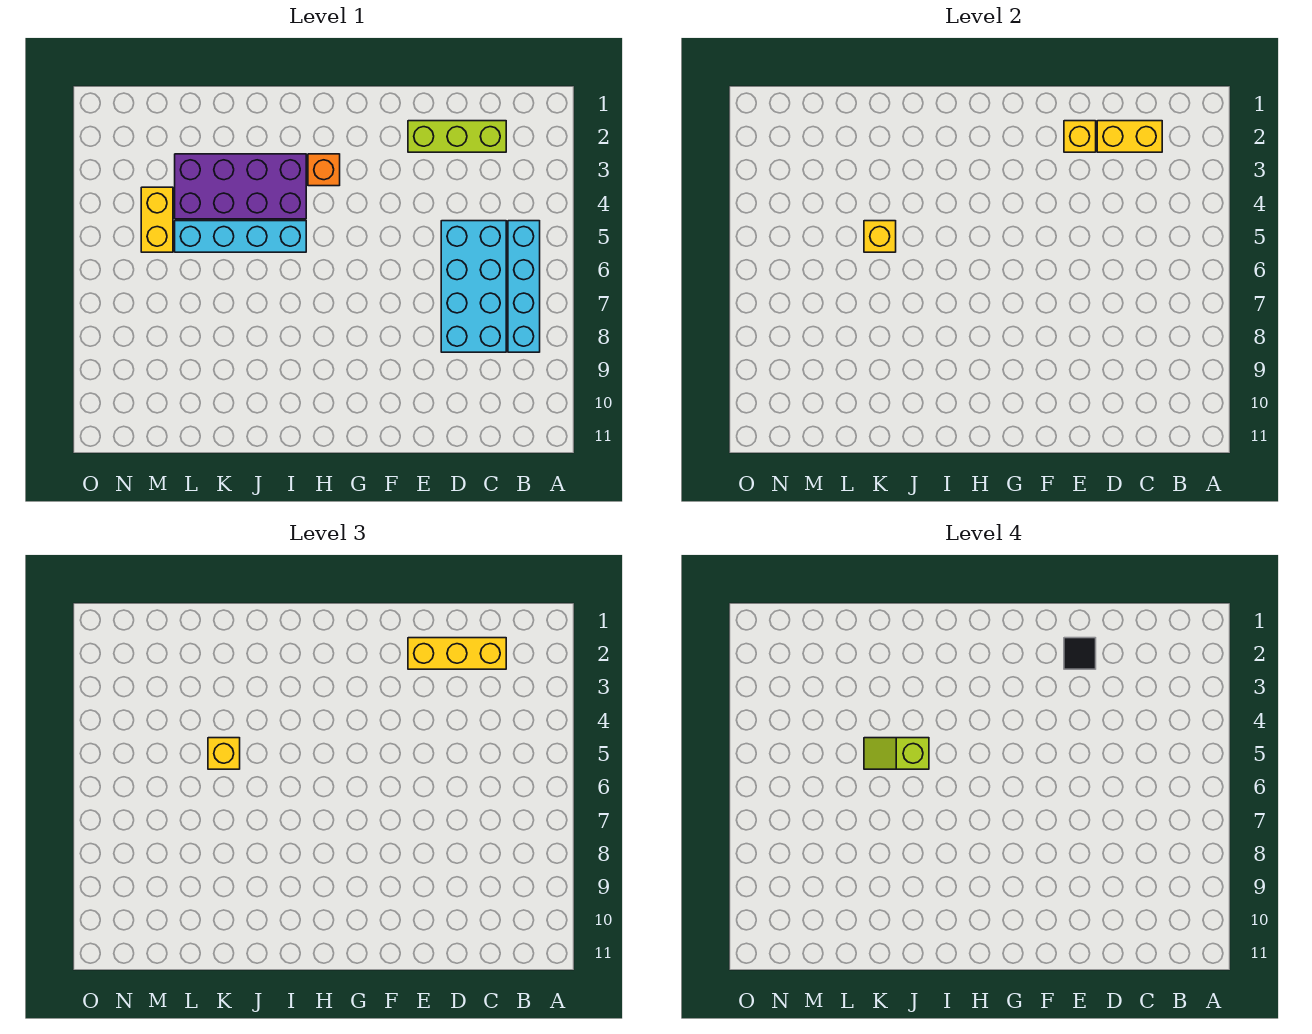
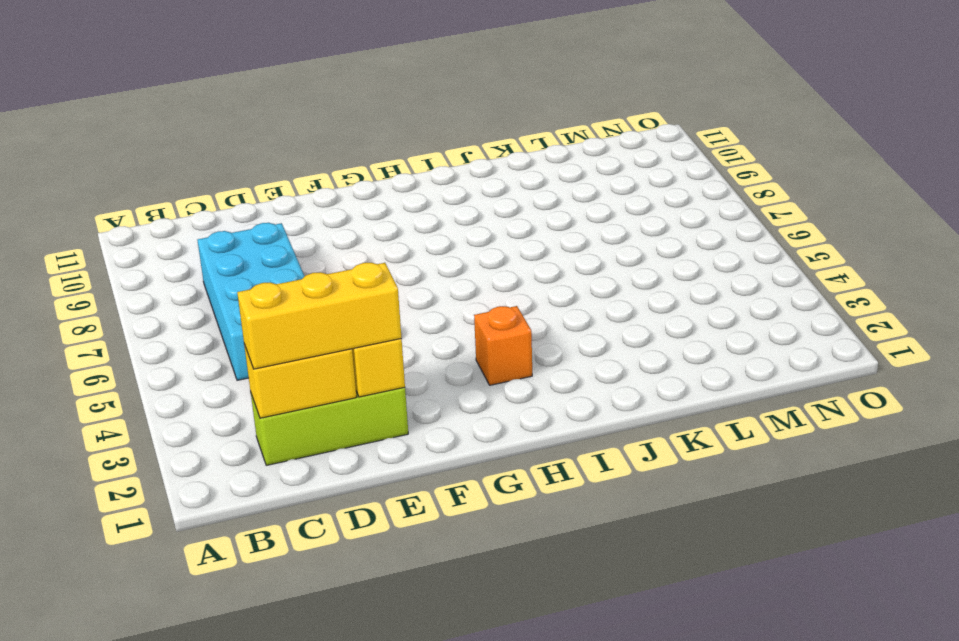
none -> cyan 1x4 brick [508,221,540,352]
none -> purple 2x4 brick [175,154,306,219]
none -> cyan 1x4 brick [175,221,306,252]

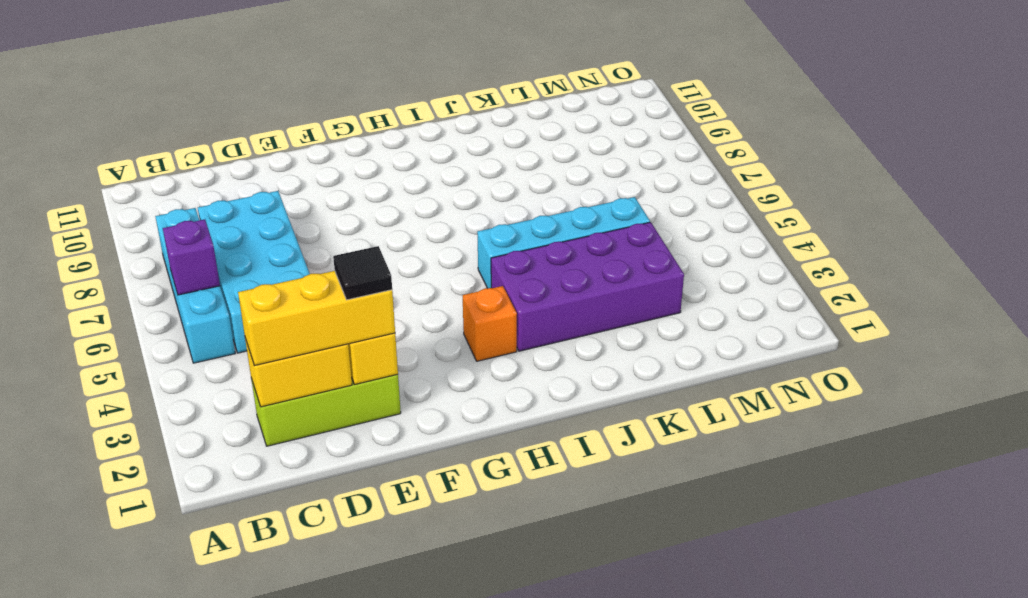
purple 1x1 brick [163,219,220,295] -> none
none -> yellow 1x2 brick [141,187,173,252]
none -> yellow 1x1 brick [864,221,896,252]
none -> yellow 1x1 brick [208,738,240,769]

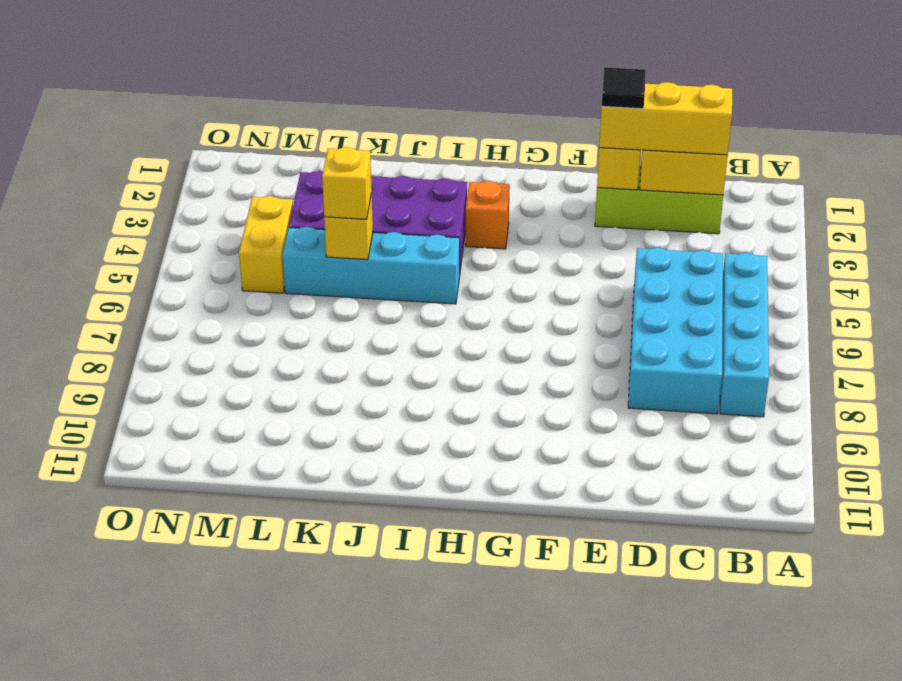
none -> lime 1x2 slope [864,738,929,769]

